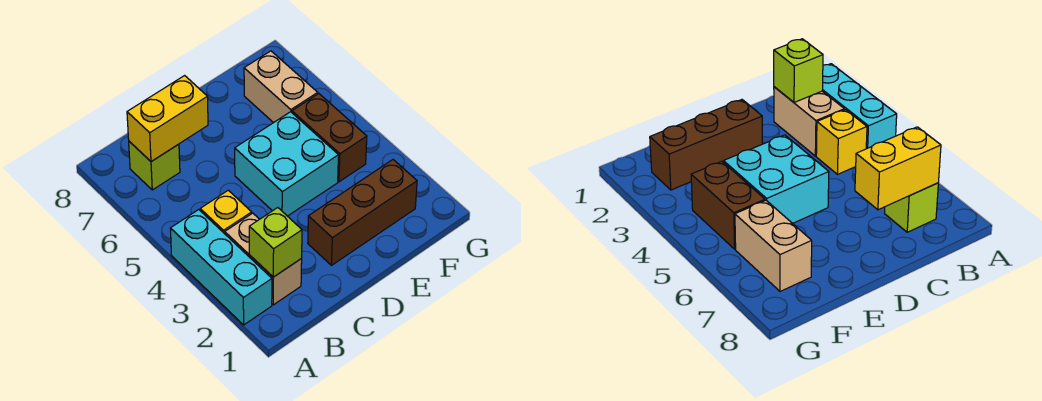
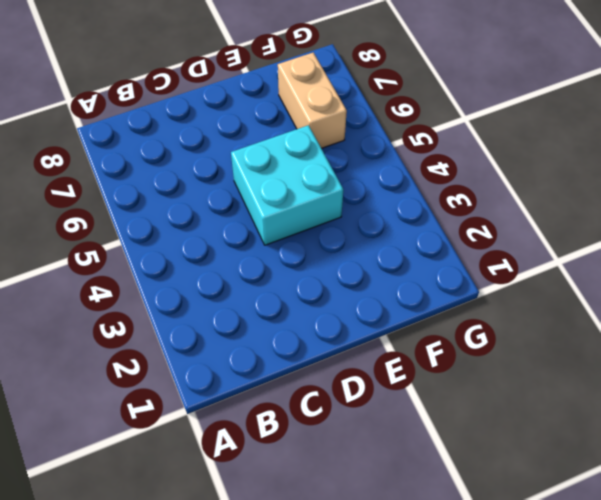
none -> cyan 1x3 brick [170,210,272,325]
none -> tan 1x2 brick [225,213,302,305]

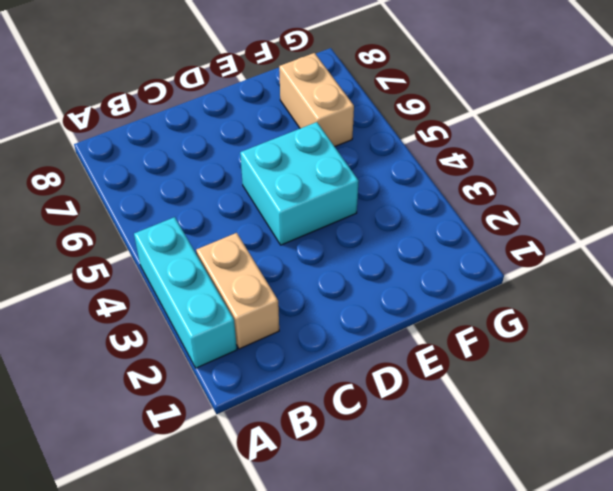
none -> yellow 1x1 brick [200,190,252,234]
none -> lime 1x1 brick [129,141,180,190]

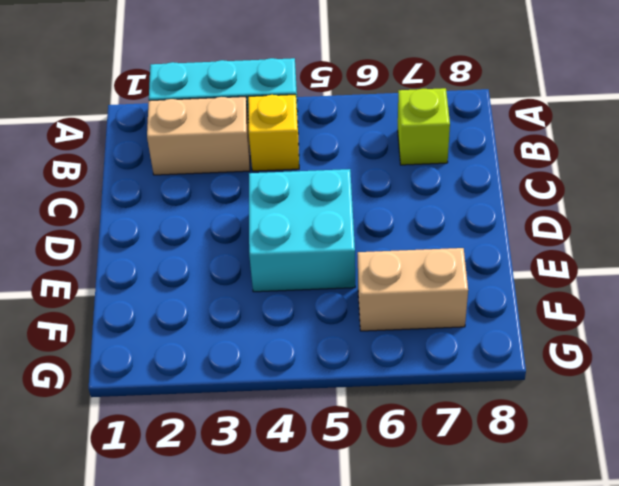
none -> brown 1x3 brick [308,160,417,265]
none -> brown 1x2 brick [292,94,367,182]

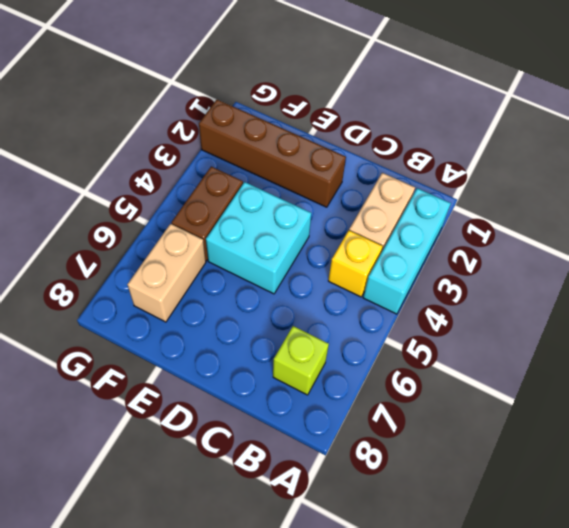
brown 1x4 brick [199,100,346,207] -> brown 1x3 brick [308,160,417,265]
none -> lime 1x1 brick [249,208,302,277]
none -> yellow 1x2 brick [127,76,208,162]

